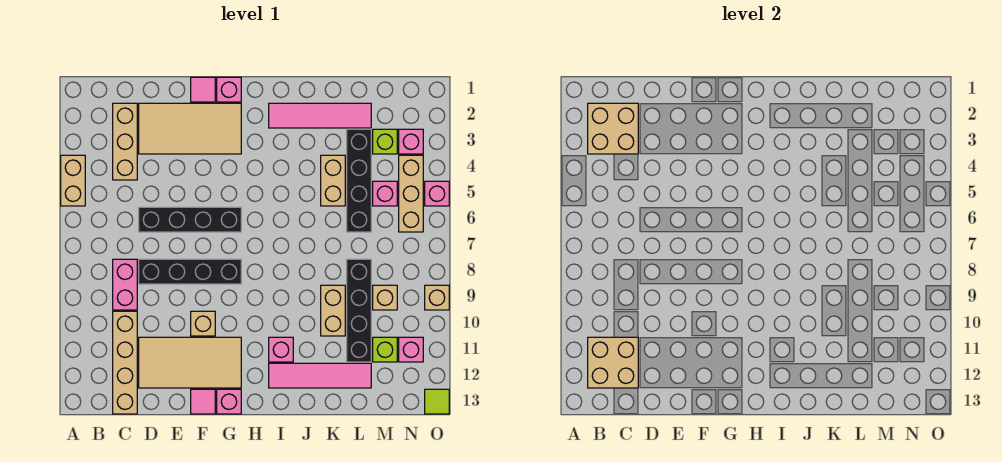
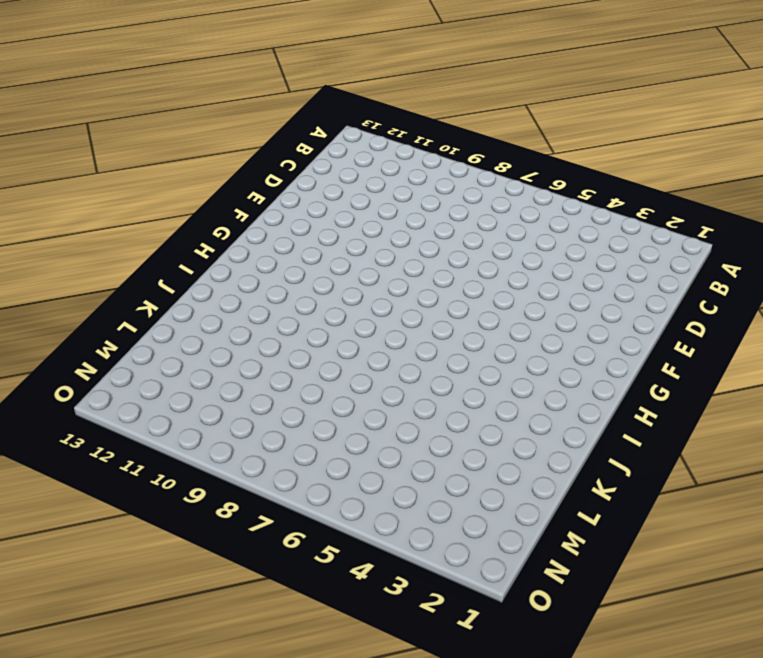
none -> tan 1x2 brick [61,155,85,206]
none -> tan 1x3 brick [113,103,137,180]
none -> pink 1x2 brick [113,259,137,310]
none -> tan 1x4 brick [113,311,137,414]

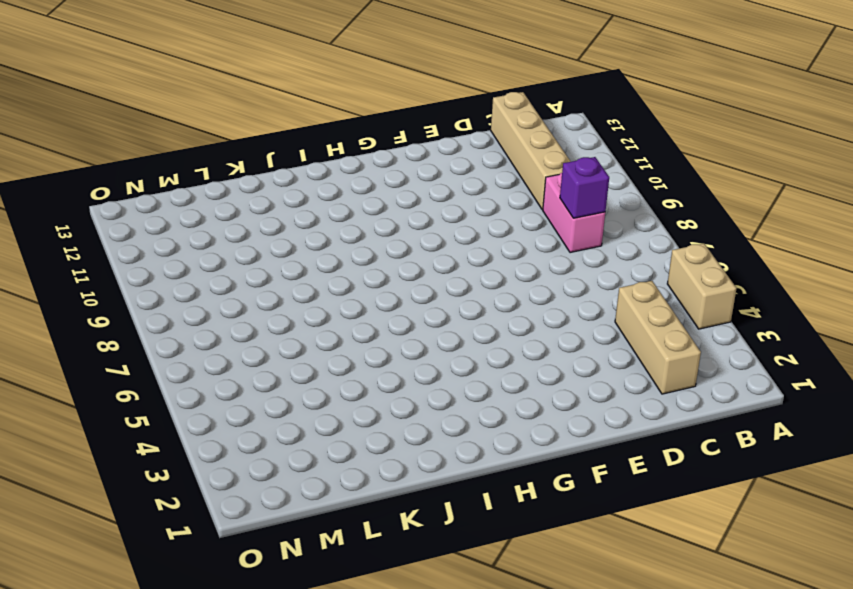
purple 1x1 brick [560,157,609,218] -> none
none -> tan 2x4 tile [139,103,241,154]
none -> black 1x4 brick [139,207,241,232]
none -> black 1x4 brick [139,259,241,284]
none -> tan 2x4 tile [139,337,241,388]

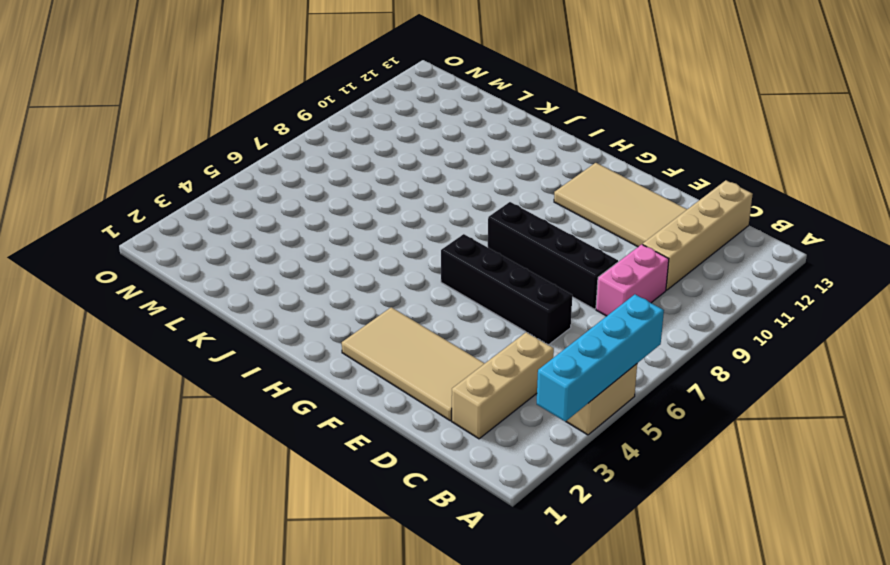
cyan 1x4 brick [537,294,664,422] -> none
none -> pink 1x1 tile [191,77,215,102]
none -> tan 1x1 brick [191,311,215,336]
none -> pink 1x1 tile [191,389,215,414]
none -> pink 1x1 brick [217,77,241,102]

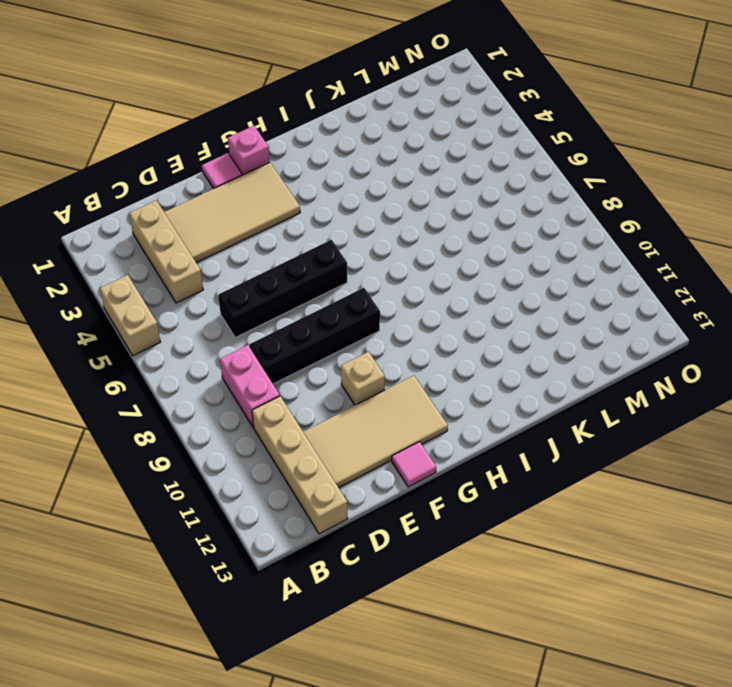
none -> pink 1x1 brick [217,389,241,414]
none -> pink 1x4 tile [269,103,371,128]
none -> pink 1x1 brick [269,337,293,362]
none -> pink 1x4 tile [269,363,371,388]

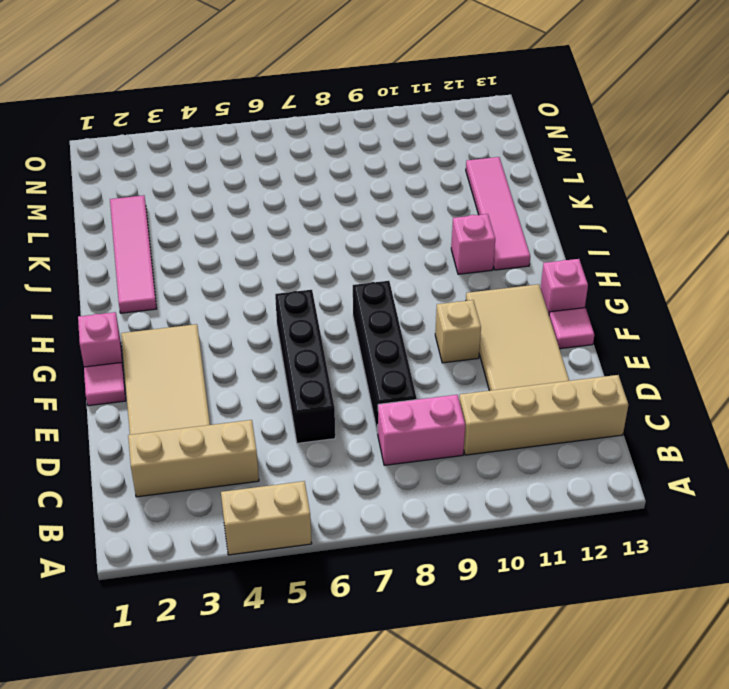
none -> tan 1x2 brick [321,155,345,206]
none -> tan 1x2 brick [321,285,345,336]
none -> black 1x4 brick [347,129,371,232]
none -> black 1x4 brick [347,259,371,362]

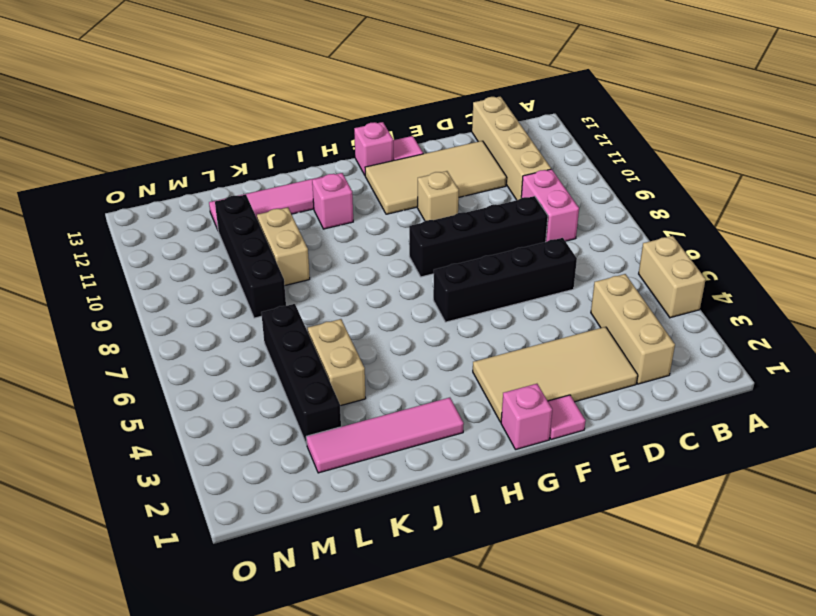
none -> lime 1x1 brick [373,129,397,154]
none -> pink 1x1 brick [373,181,397,206]
none -> tan 1x1 brick [373,285,397,310]
none -> lime 1x1 brick [373,337,397,362]

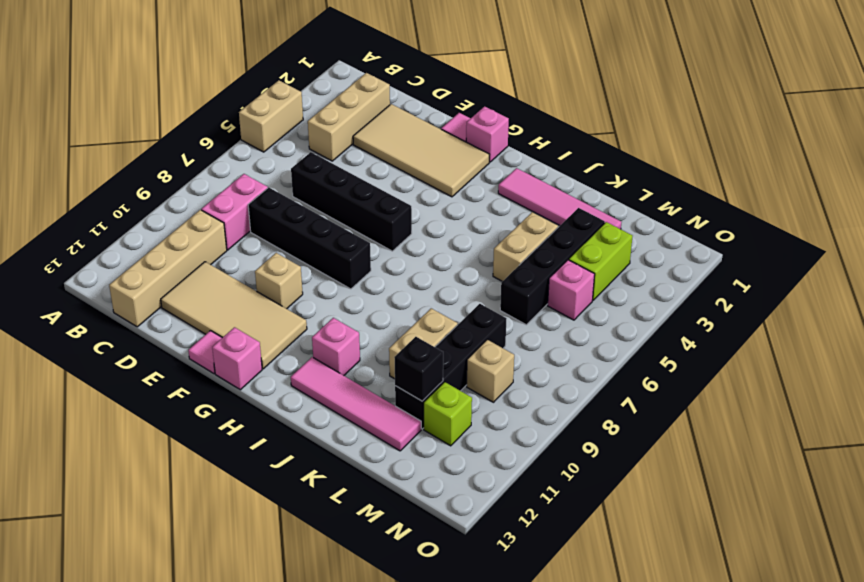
black 1x1 brick [394,337,443,401] -> none
lime 1x2 brick [569,222,632,300] -> lime 1x1 brick [373,129,397,154]
none -> pink 1x1 brick [399,129,423,154]
none -> tan 1x3 brick [399,155,423,232]
none -> pink 1x1 brick [399,337,423,362]
none -> pink 1x1 brick [425,181,449,206]

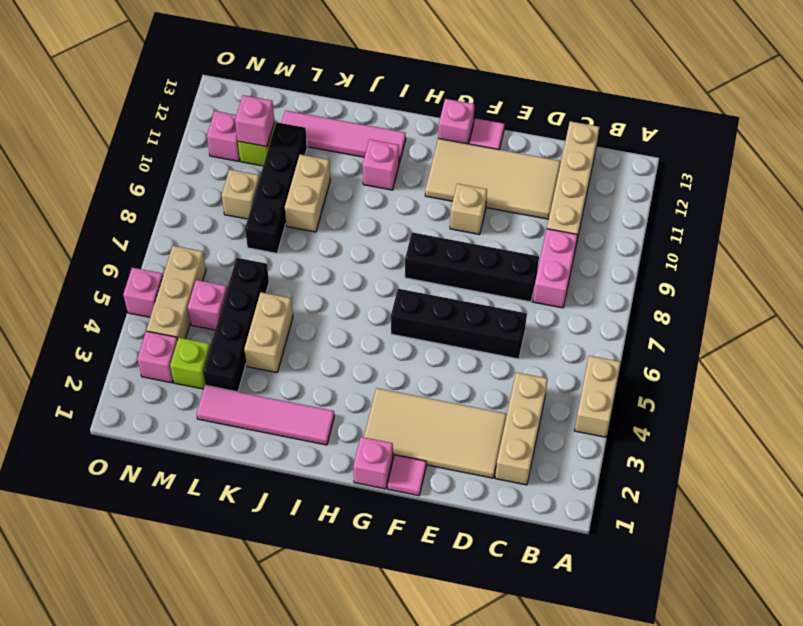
pink 1x1 brick [235,95,275,147] -> none
none -> tan 1x1 brick [425,285,449,310]
none -> lime 1x1 tile [425,389,449,414]
none -> tan 2x2 brick [588,103,638,154]
none -> tan 2x2 brick [588,337,638,388]

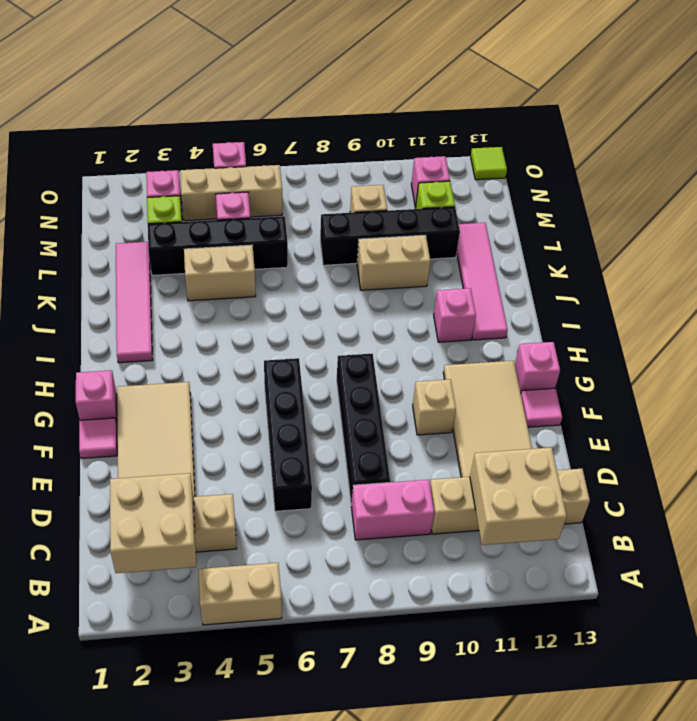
none -> tan 1x1 brick [425,285,449,310]

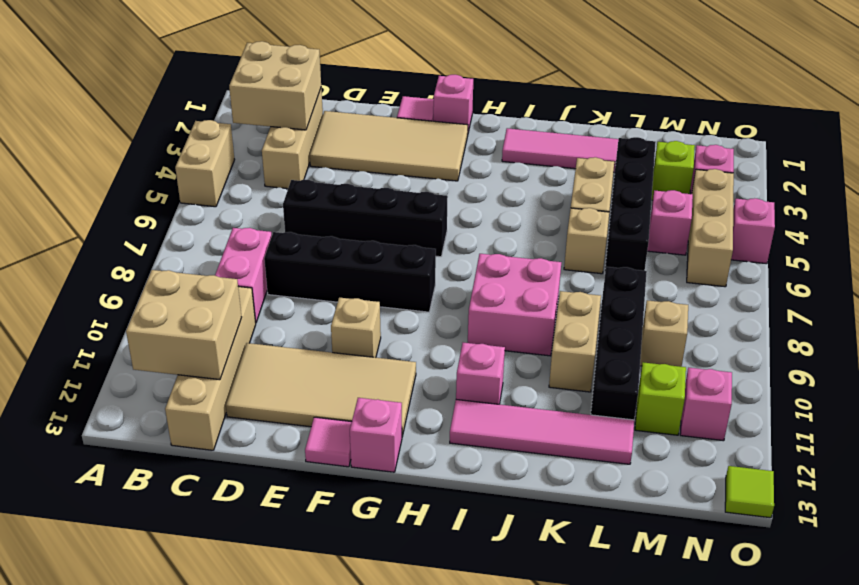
pink 2x2 brick [468,254,561,356] -> none
tan 1x1 brick [564,208,609,274] -> tan 1x1 brick moved to [425,285,449,310]

